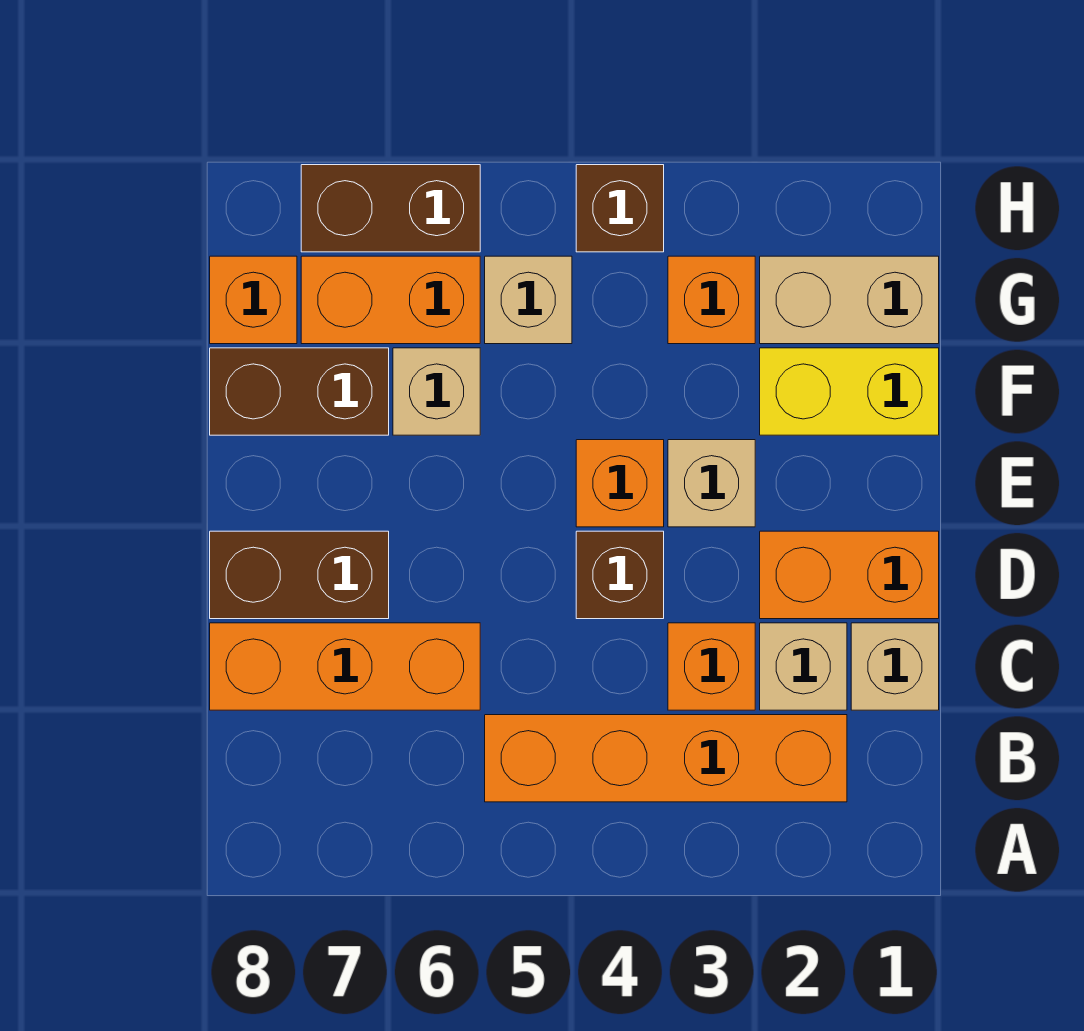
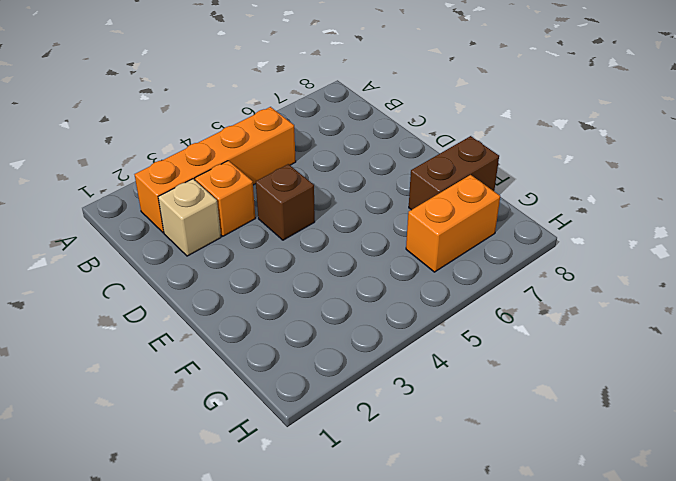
none -> tan 1x1 brick [851,623,939,710]
none -> orange 1x3 brick [210,623,480,710]
none -> orange 1x2 brick [760,531,939,619]

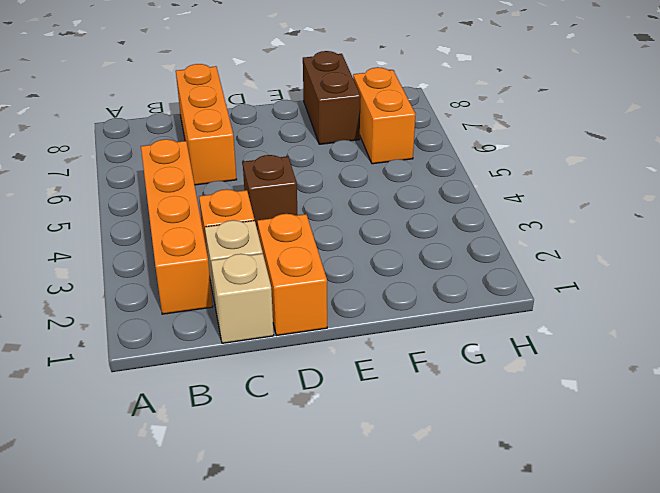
none -> brown 1x2 brick [210,531,389,619]
none -> tan 1x1 brick [668,440,755,527]
none -> orange 1x1 brick [576,440,664,527]

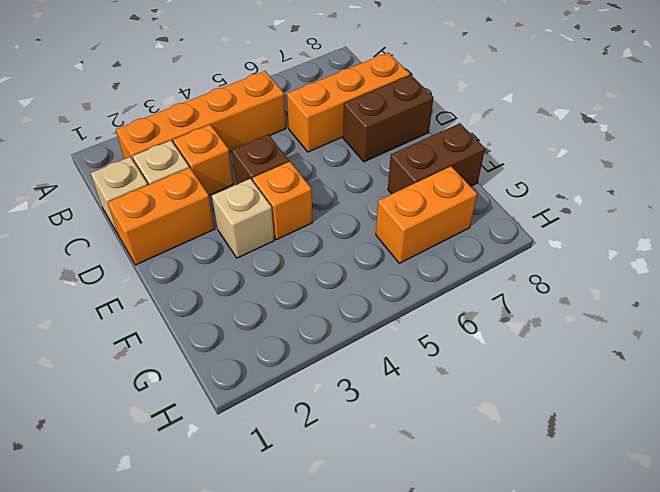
none -> yellow 1x2 brick [760,348,939,435]
none -> tan 1x1 brick [393,348,480,435]
none -> tan 1x2 brick [760,256,939,344]

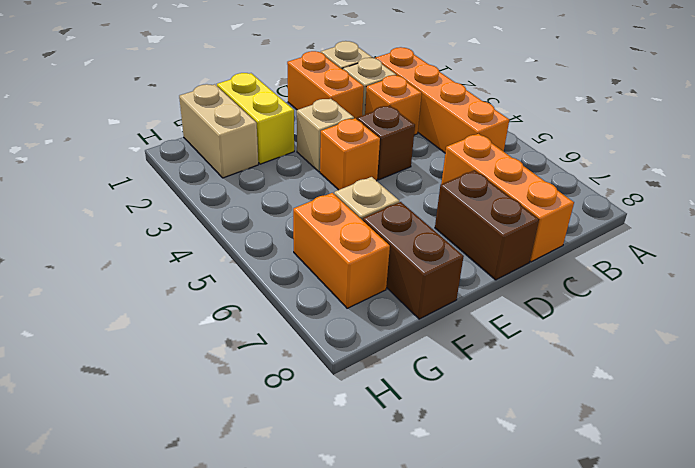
none -> orange 1x1 brick [668,256,755,344]
none -> tan 1x1 brick [485,256,572,344]
none -> orange 1x1 brick [210,256,297,344]

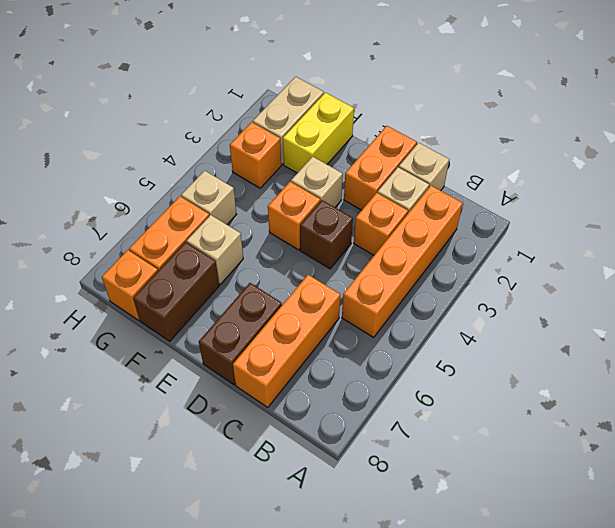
none -> brown 1x1 brick [576,165,664,252]
none -> brown 1x2 brick [301,165,480,252]

